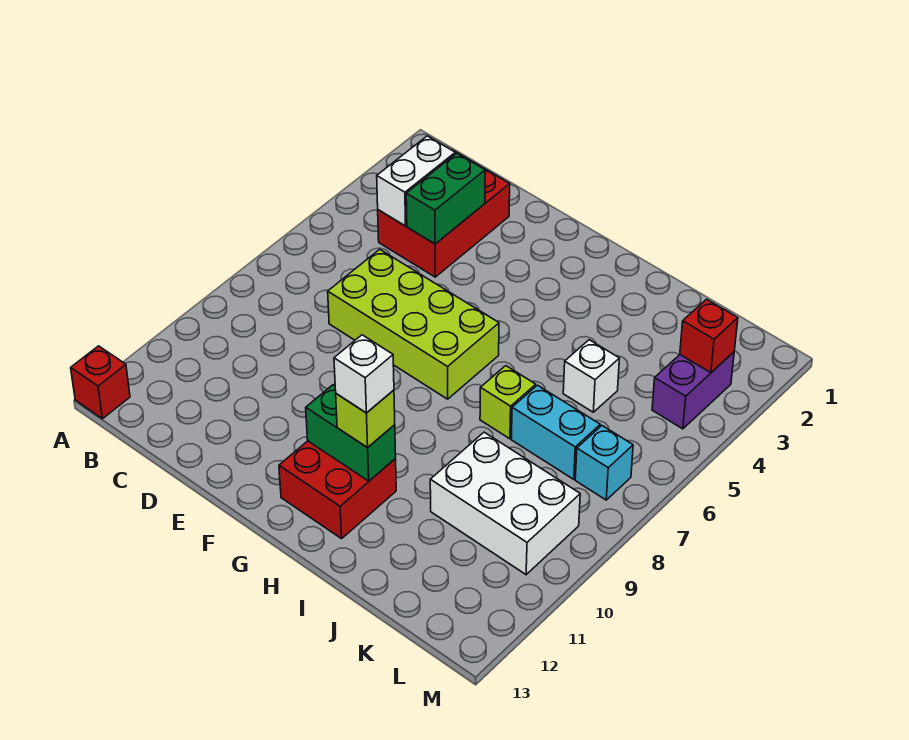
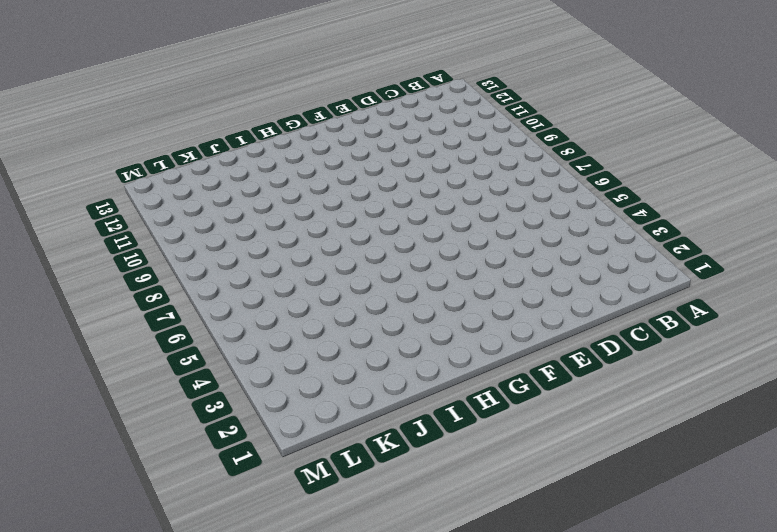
none -> red 1x1 brick [71,346,130,419]
none -> red 2x3 brick [378,150,510,277]
none -> lime 2x4 brick [328,249,499,399]

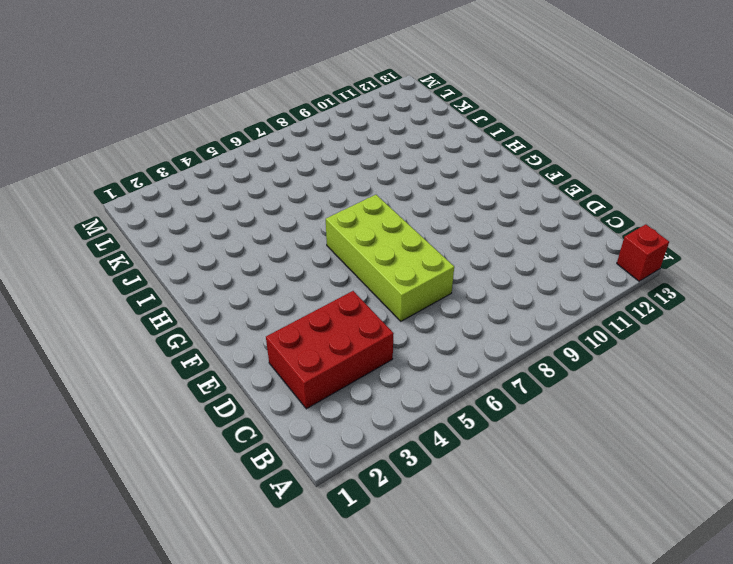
none -> red 2x2 brick [279,441,396,539]
none -> lime 1x1 brick [480,366,536,439]
none -> white 1x1 brick [563,340,619,412]

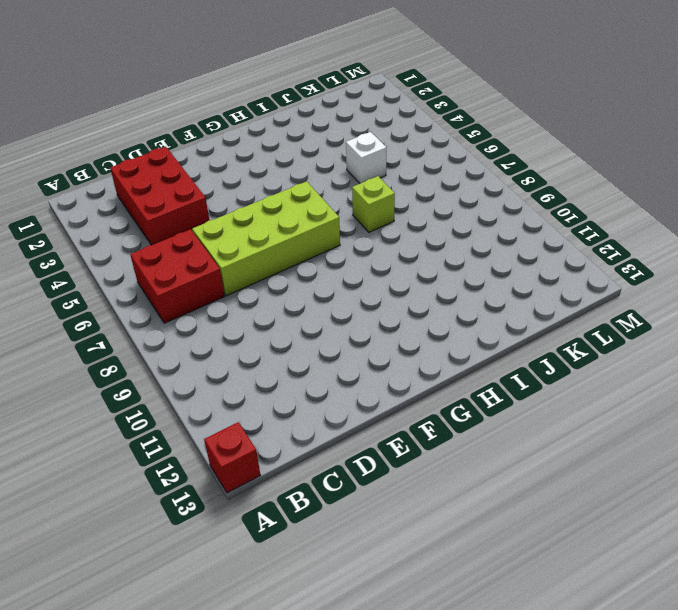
red 2x2 brick [130,229,224,323] -> red 2x2 brick moved to [279,441,396,539]
none -> cyan 1x2 brick [511,385,600,479]
none -> white 2x3 brick [430,432,580,575]
none -> purple 1x2 brick [652,352,734,429]

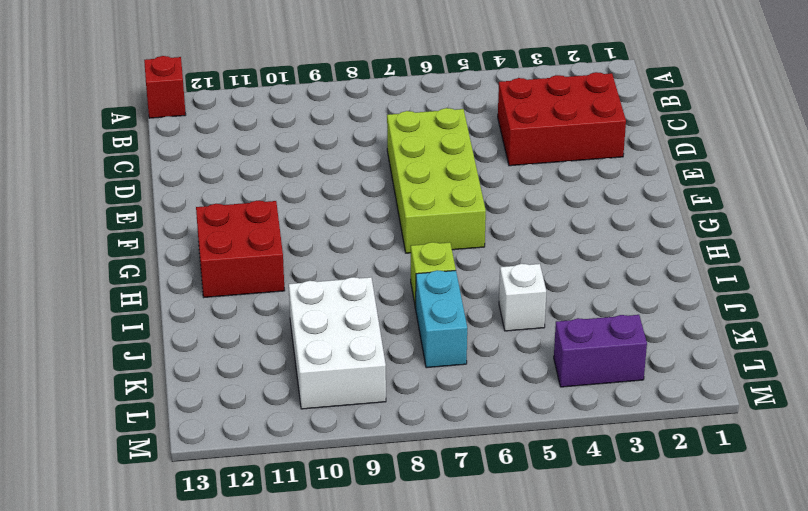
none -> cyan 1x1 brick [575,426,633,500]
none -> white 1x2 brick [377,136,455,226]
none -> green 1x2 brick [406,153,485,244]

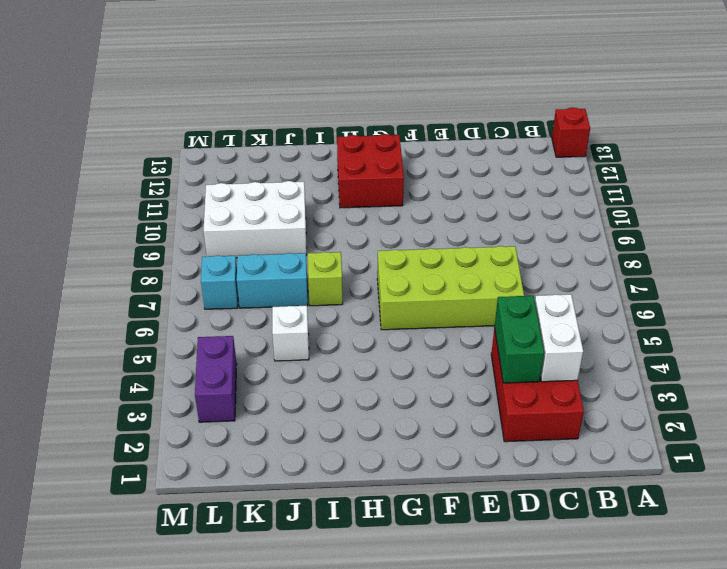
none -> green 1x2 brick [306,385,396,481]
none -> red 1x1 brick [680,299,738,373]
none -> lime 1x1 brick [336,390,395,448]

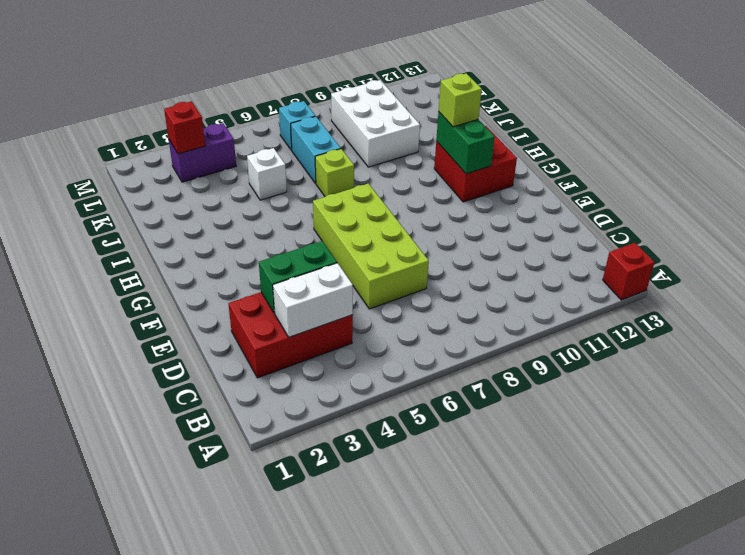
none -> white 1x1 brick [334,335,394,413]

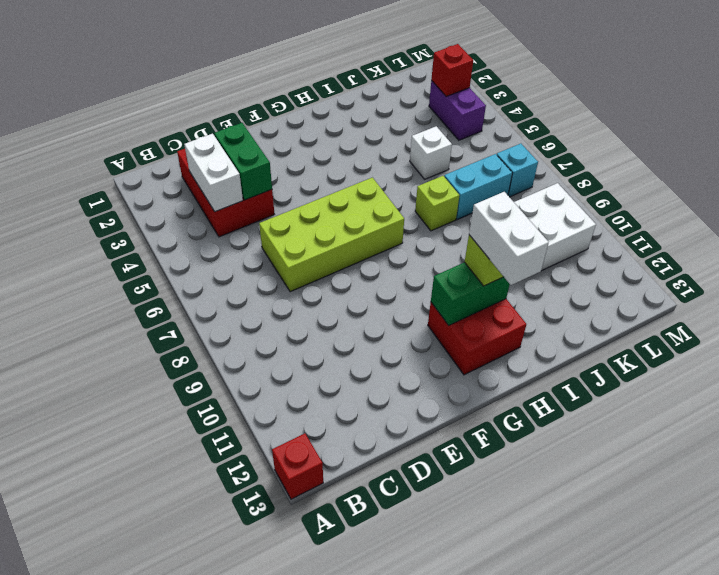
white 1x2 brick [469,192,549,285] -> white 1x1 brick [334,335,394,413]

